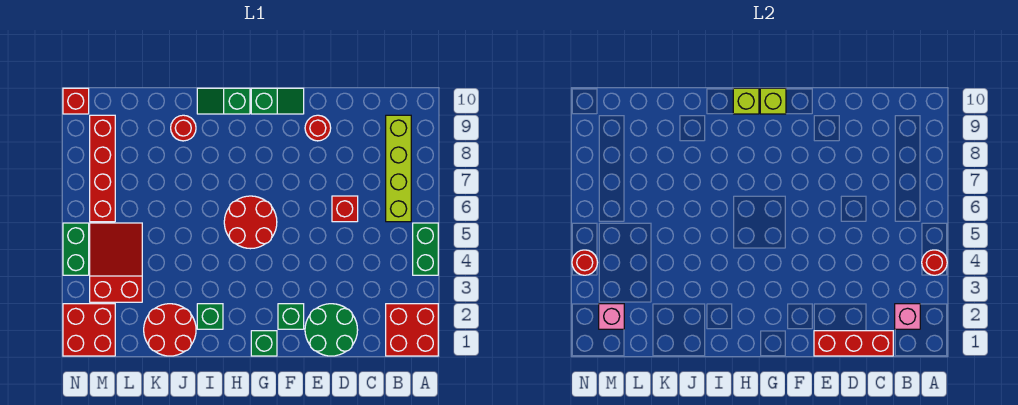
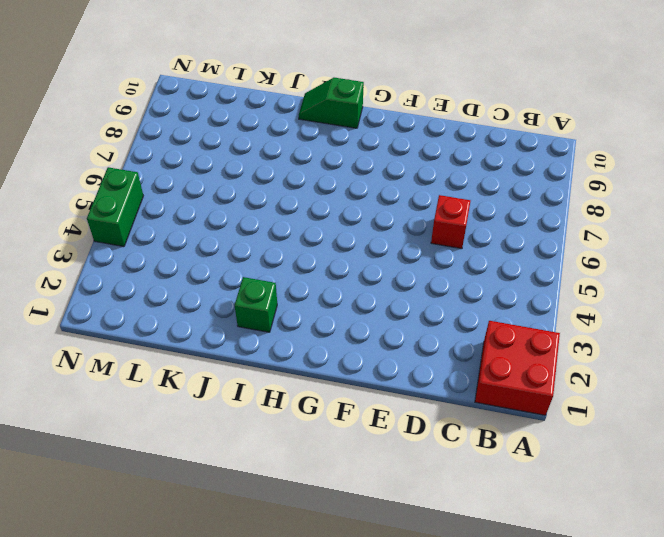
none -> green 1x2 brick [413,223,438,275]
none -> lime 1x4 brick [386,115,411,222]
none -> green 2x2 round brick [305,304,358,356]

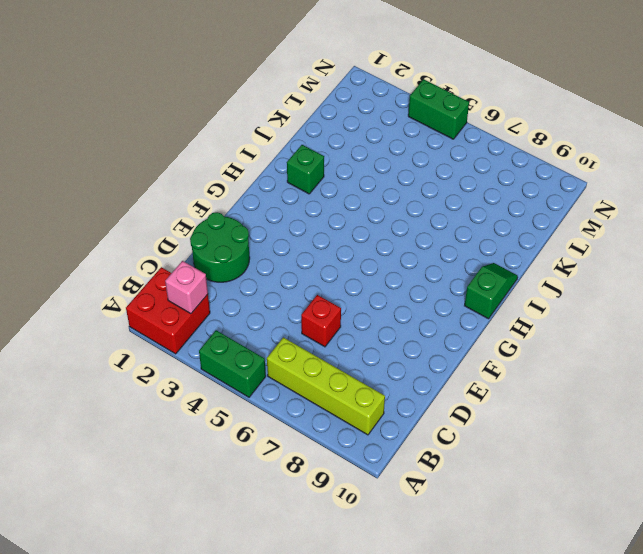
none -> red 1x1 round brick [305,115,331,141]
none -> green 1x1 brick [278,304,304,329]
none -> green 1x2 slope [251,88,304,114]

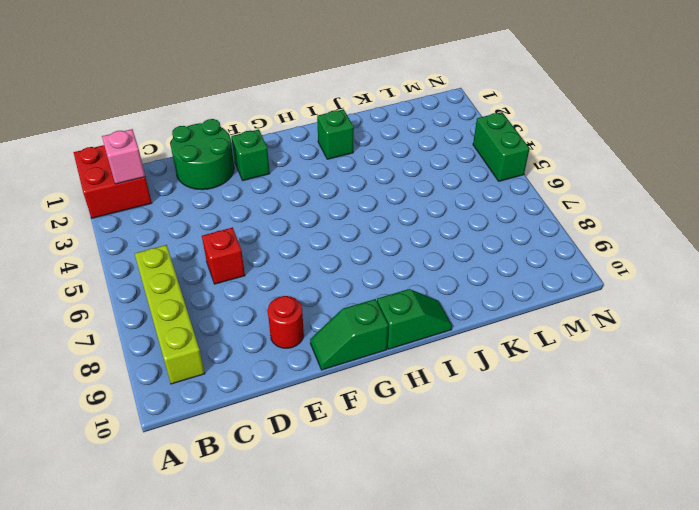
none -> green 1x2 brick [413,223,438,275]
none -> green 1x1 brick [251,331,277,356]
none -> red 2x2 round brick [224,196,277,249]

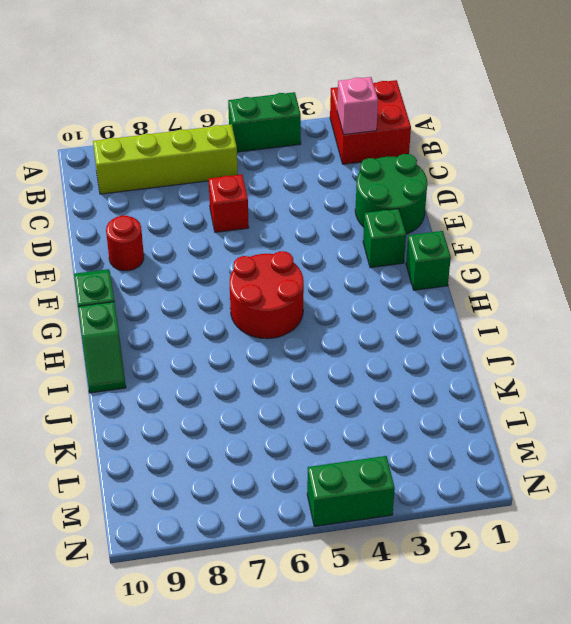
none -> green 1x1 brick [197,304,223,329]
none -> red 2x2 round brick [144,304,196,356]
none -> red 1x1 round brick [171,115,196,141]

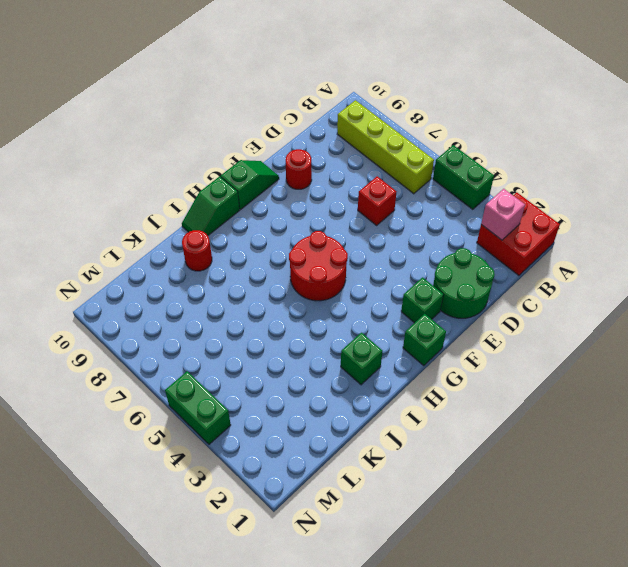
none -> red 2x2 round brick [144,304,196,356]
none -> red 2x3 slope [90,223,142,302]
none -> red 2x2 brick [63,304,115,356]

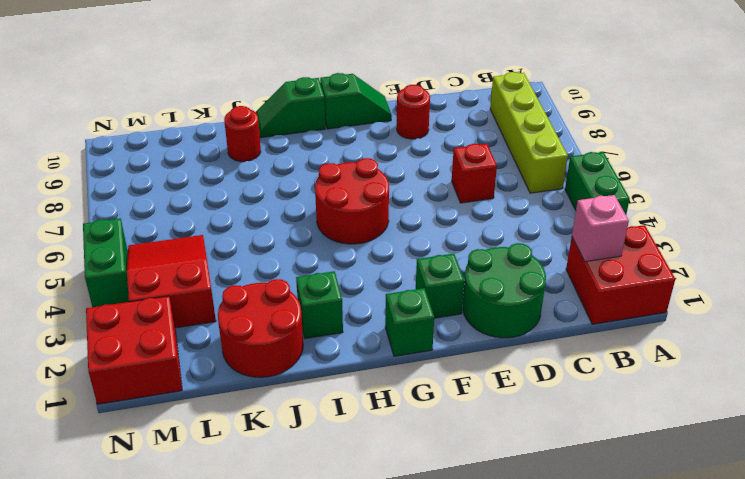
none -> red 1x4 brick [90,115,115,222]
none -> red 1x1 brick [63,88,89,114]
none -> red 1x1 round brick [922,250,947,275]

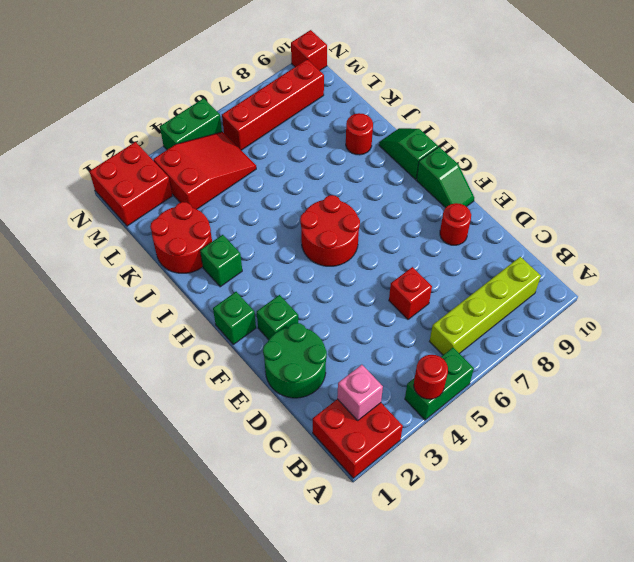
none -> red 1x3 brick [814,331,893,356]
none -> lime 1x1 brick [760,88,786,114]
none -> lime 1x1 brick [733,88,759,114]

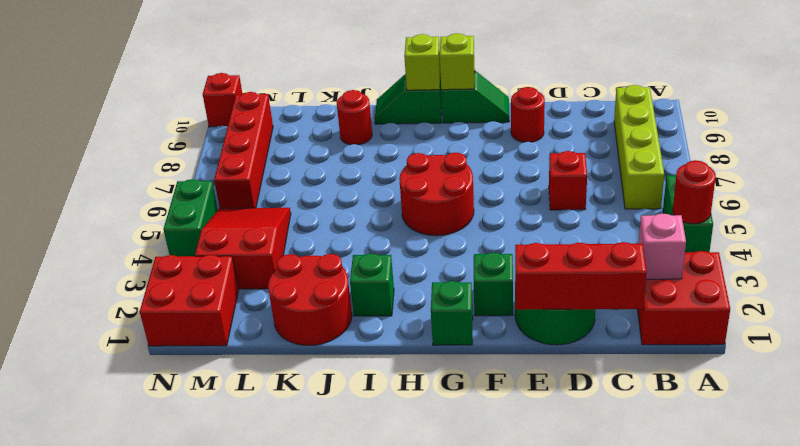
none -> pink 1x1 brick [599,304,624,329]
none -> red 1x1 round brick [572,250,598,275]

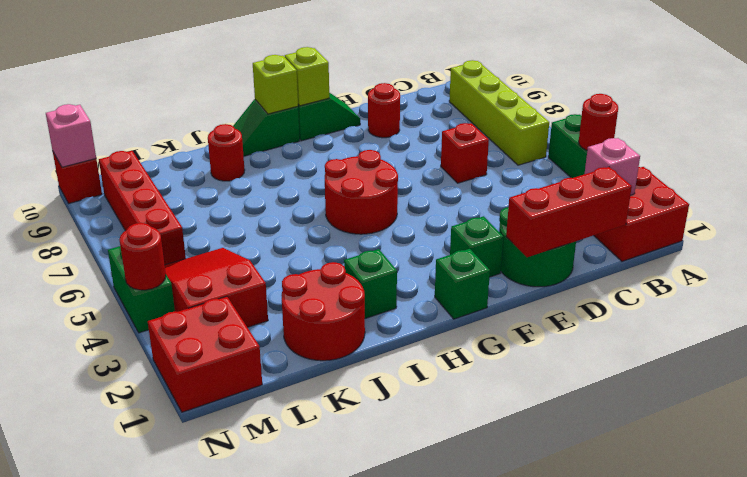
pink 1x1 brick [46,104,96,167] -> pink 1x1 brick moved to [599,304,624,329]

